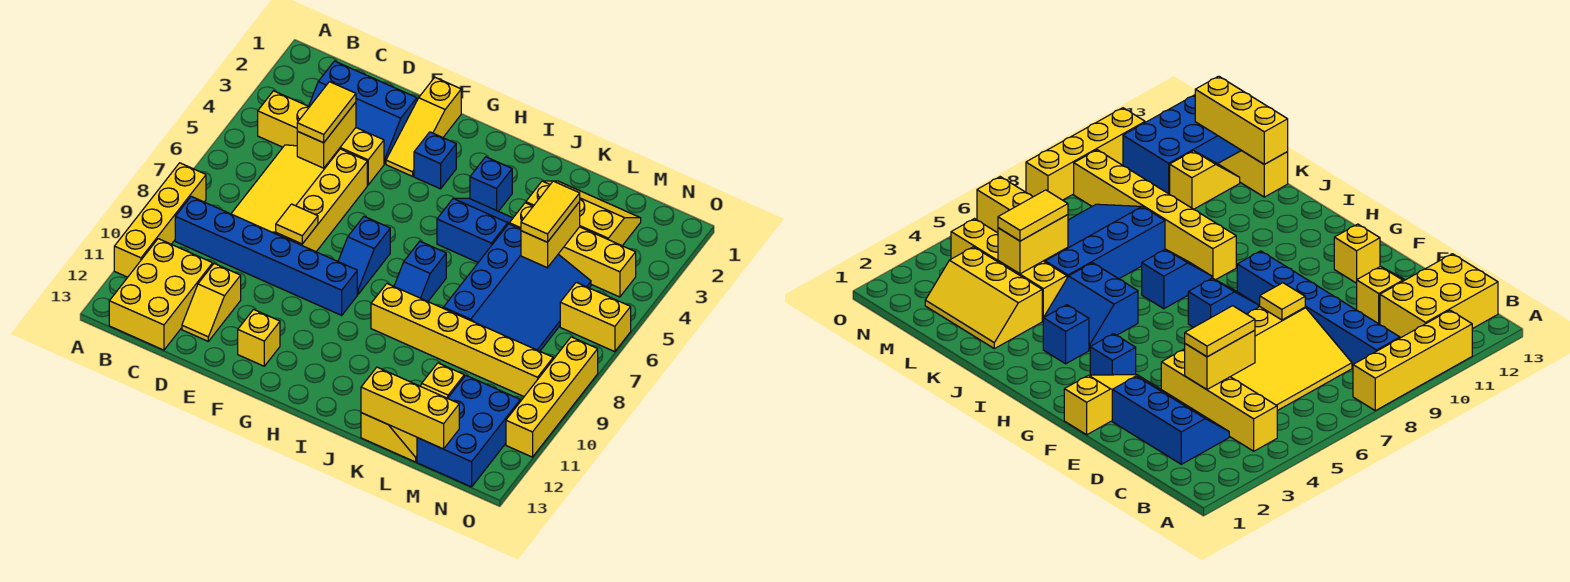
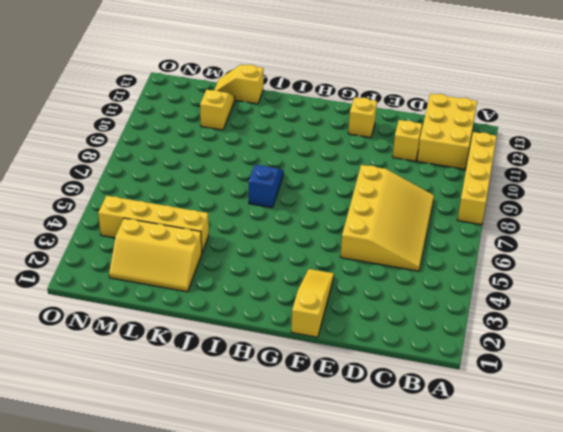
none -> yellow 1x4 brick [258,91,384,185]
none -> blue 1x6 brick [175,196,357,315]
none -> blue 2x3 slope [309,61,417,164]

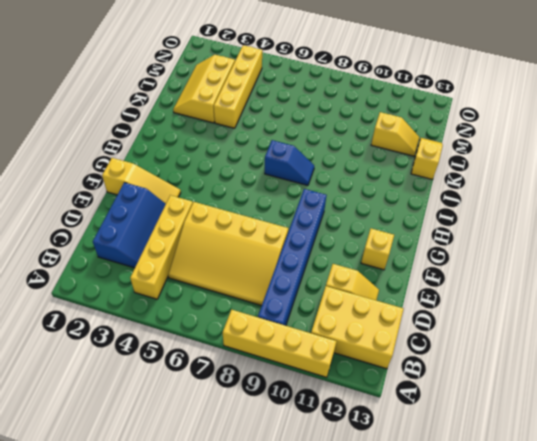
none -> blue 1x1 brick [414,132,456,189]
none -> blue 1x2 slope [338,217,390,294]
none -> blue 1x1 brick [470,157,512,211]

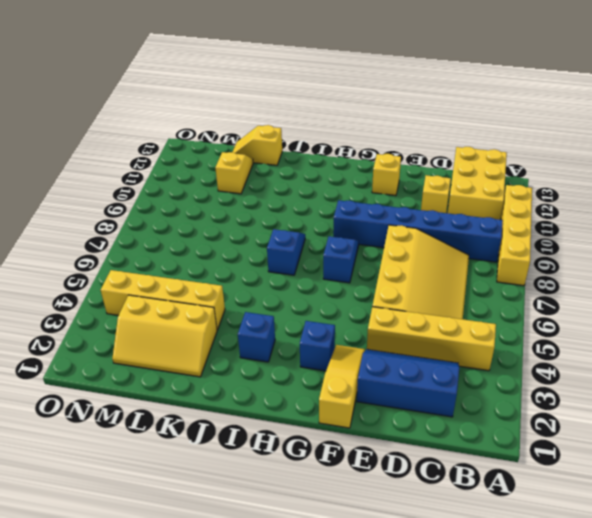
none -> blue 2x2 slope [437,198,513,262]
none -> yellow 1x6 brick [371,284,553,396]
none -> blue 3x4 slope [443,224,591,351]

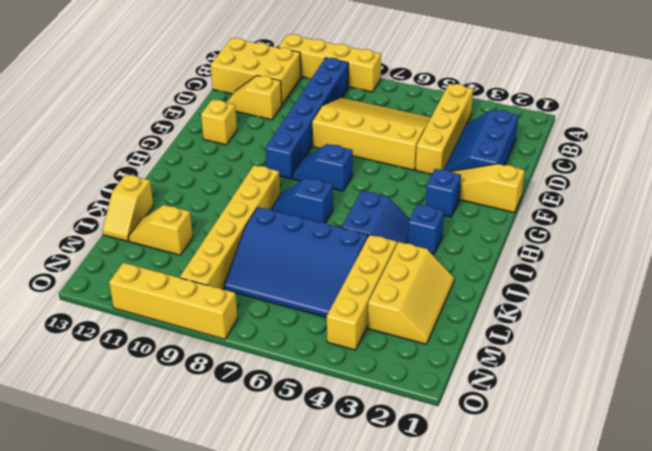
none -> blue 2x3 brick [417,376,520,487]
none -> yellow 1x2 brick [560,282,631,352]
none -> yellow 1x2 brick [297,102,356,168]

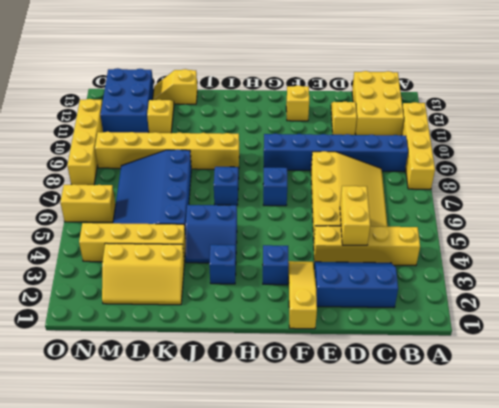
none -> yellow 1x1 tile [276,204,318,244]
none -> yellow 1x3 brick [361,367,459,449]
none -> yellow 1x2 brick [521,202,580,268]

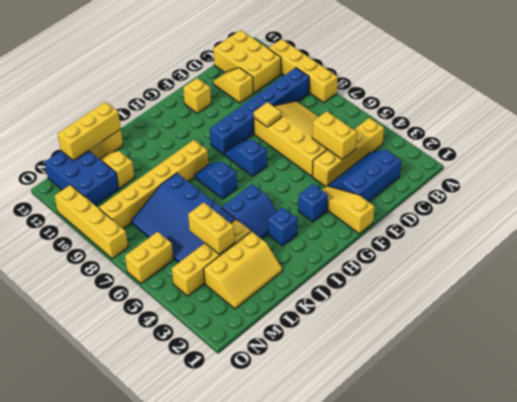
none -> yellow 1x2 tile [297,82,356,143]
none -> yellow 1x2 tile [521,181,580,242]

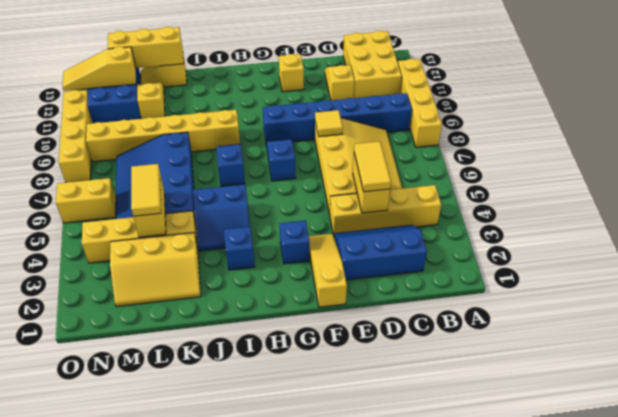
yellow 1x3 slope [62,47,136,91] -> none

